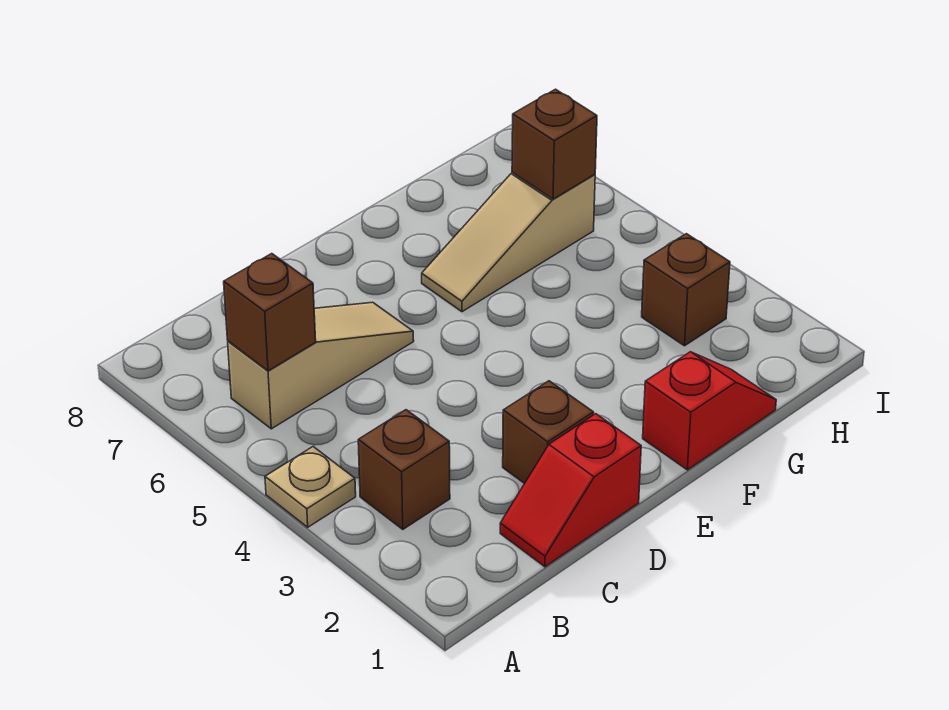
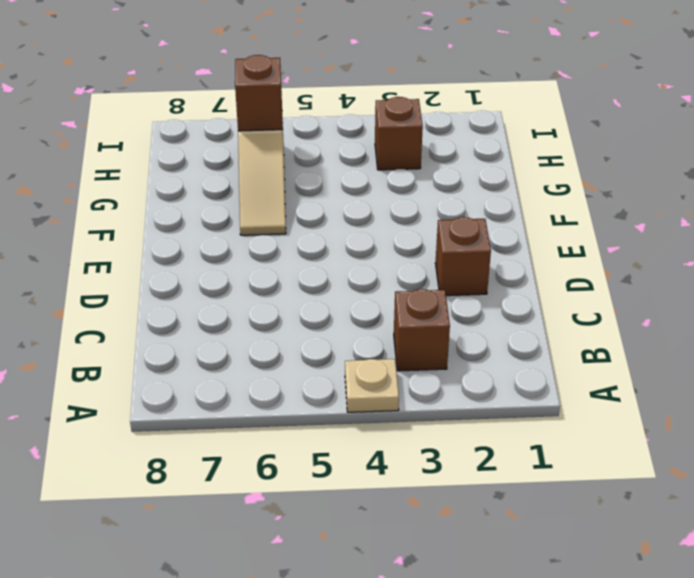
none -> tan 1x3 slope [228,302,414,429]
none -> red 1x2 slope [500,414,641,567]

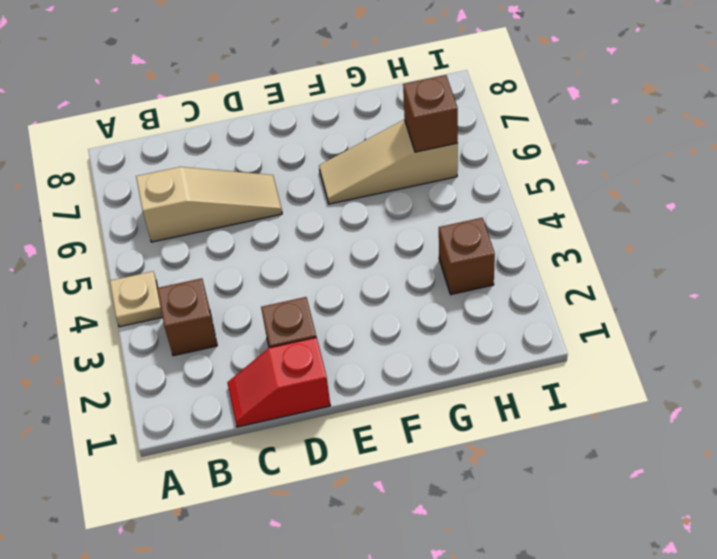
none -> red 1x2 slope [643,352,776,470]
none -> brown 1x1 brick [224,254,316,371]

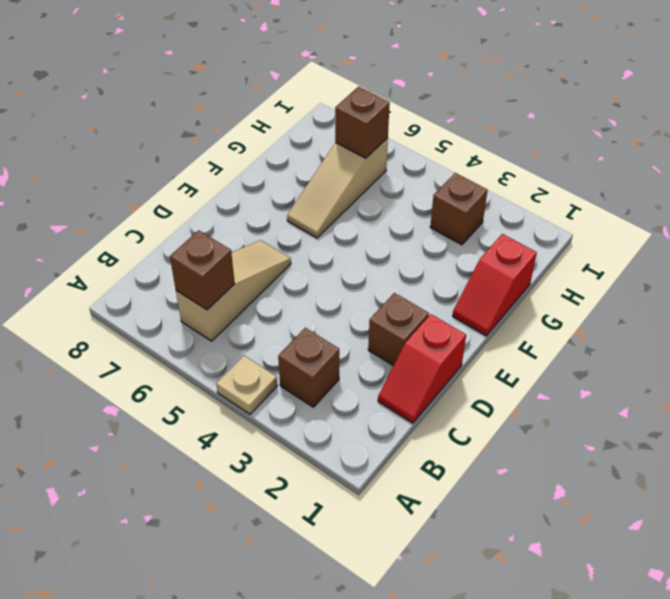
red 1x2 slope [453,234,537,336] -> red 1x2 slope turned to [643,352,776,470]

